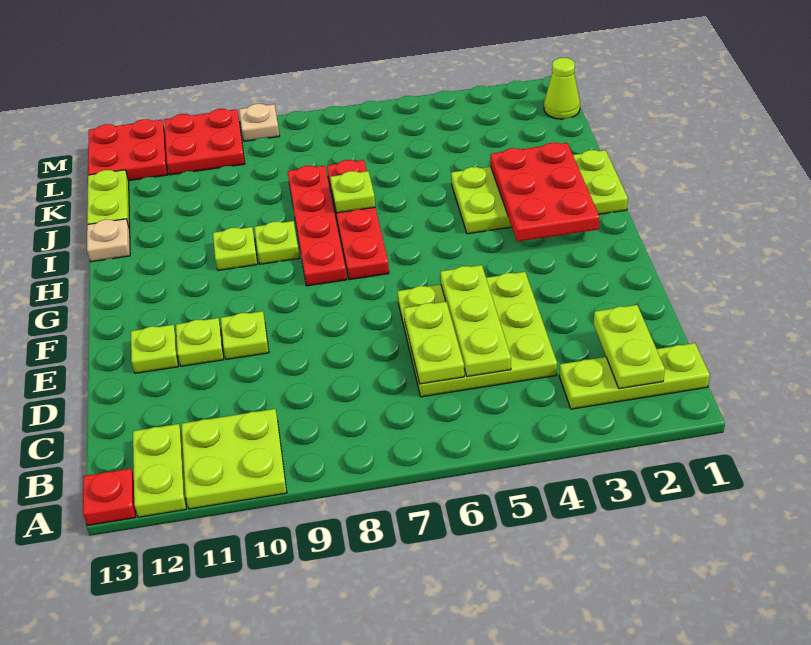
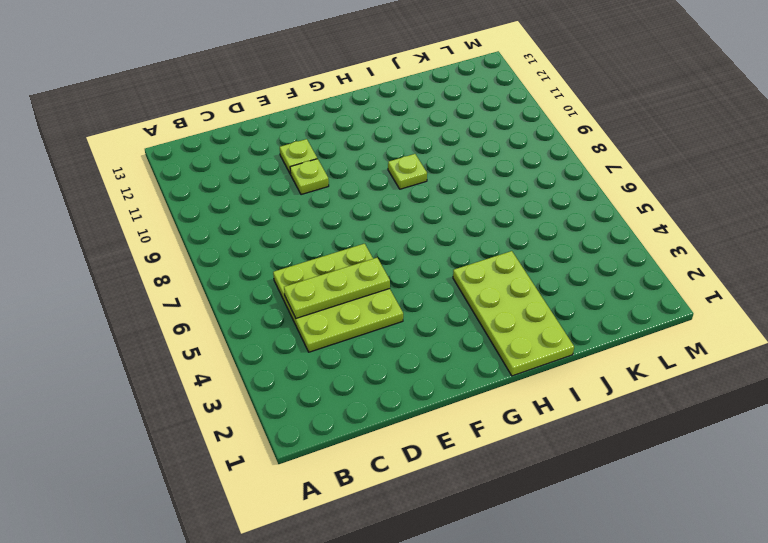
none -> lime 2x2 plate [182,409,287,509]
none -> lime 1x2 plate [133,424,186,517]
none -> red 1x1 plate [83,469,136,526]

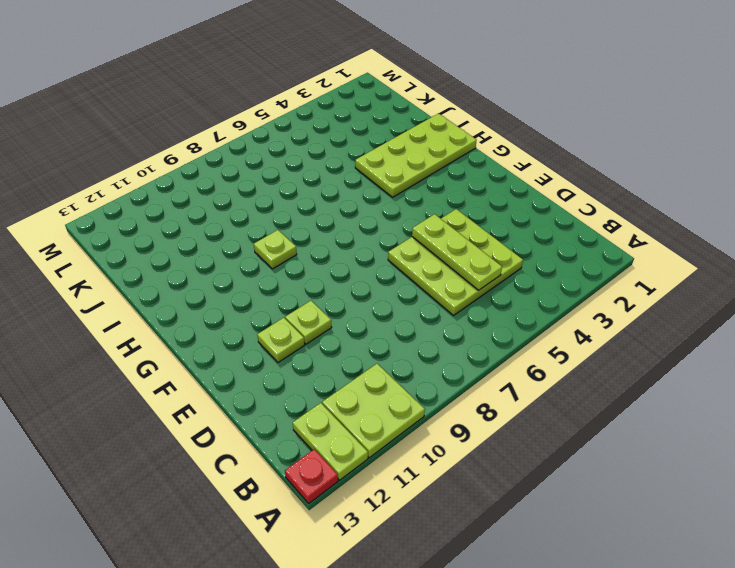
none -> lime 1x3 plate [559,343,710,409]
none -> lime 1x1 plate [131,325,178,373]
none -> red 1x4 plate [327,160,389,280]

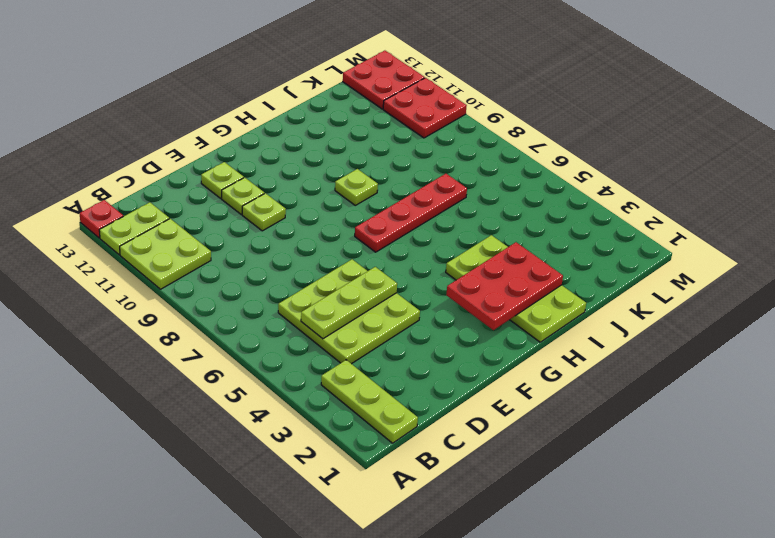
none -> red 1x4 plate [288,166,347,286]
none -> lime 1x1 plate [213,227,258,270]
none -> tan 1x1 plate [87,219,130,262]

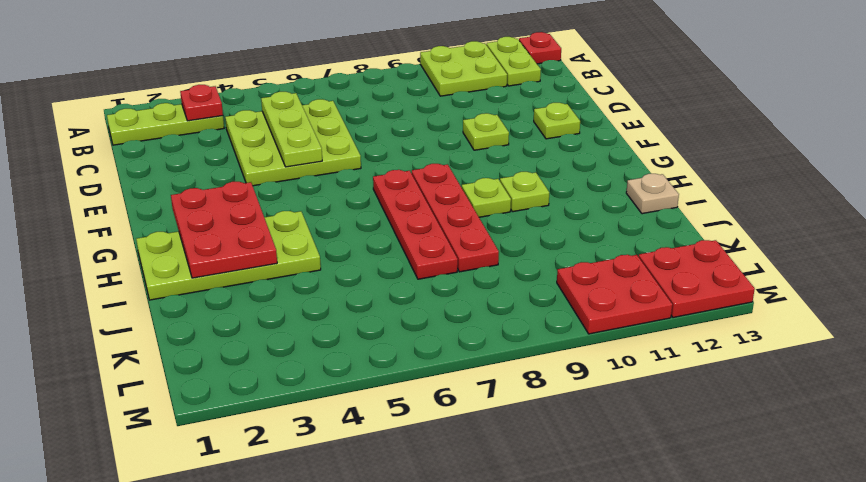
red 1x1 plate [180,85,223,121] -> none
none -> lime 1x1 plate [176,318,224,366]
none -> lime 1x2 plate [87,170,130,229]
none -> lime 1x1 cone [544,58,580,119]

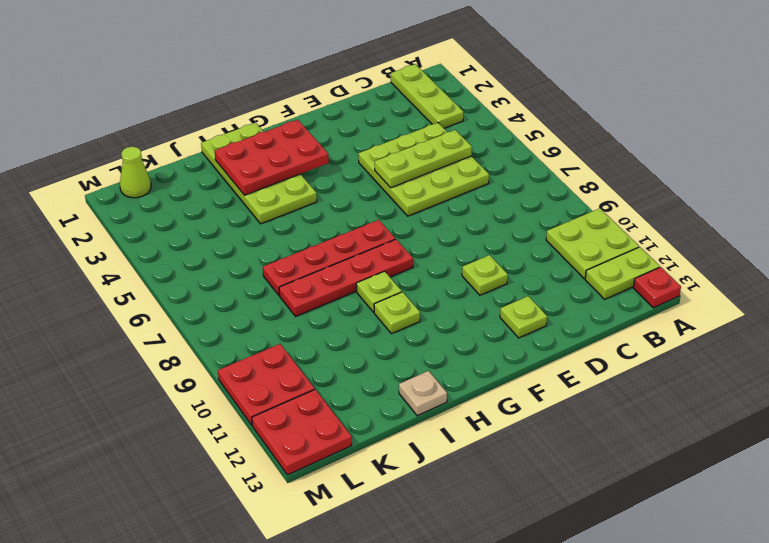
none -> lime 1x1 plate [176,318,224,366]
none -> lime 1x2 plate [87,170,130,229]
none -> tan 1x1 plate [239,104,280,141]

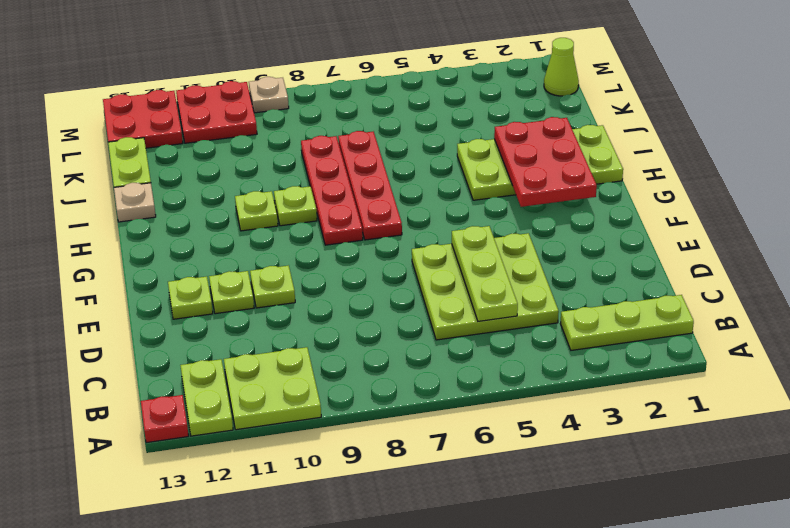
none -> lime 1x2 plate [594,305,665,389]
none -> lime 1x2 plate [404,302,464,384]
none -> lime 1x1 plate [330,171,375,213]

